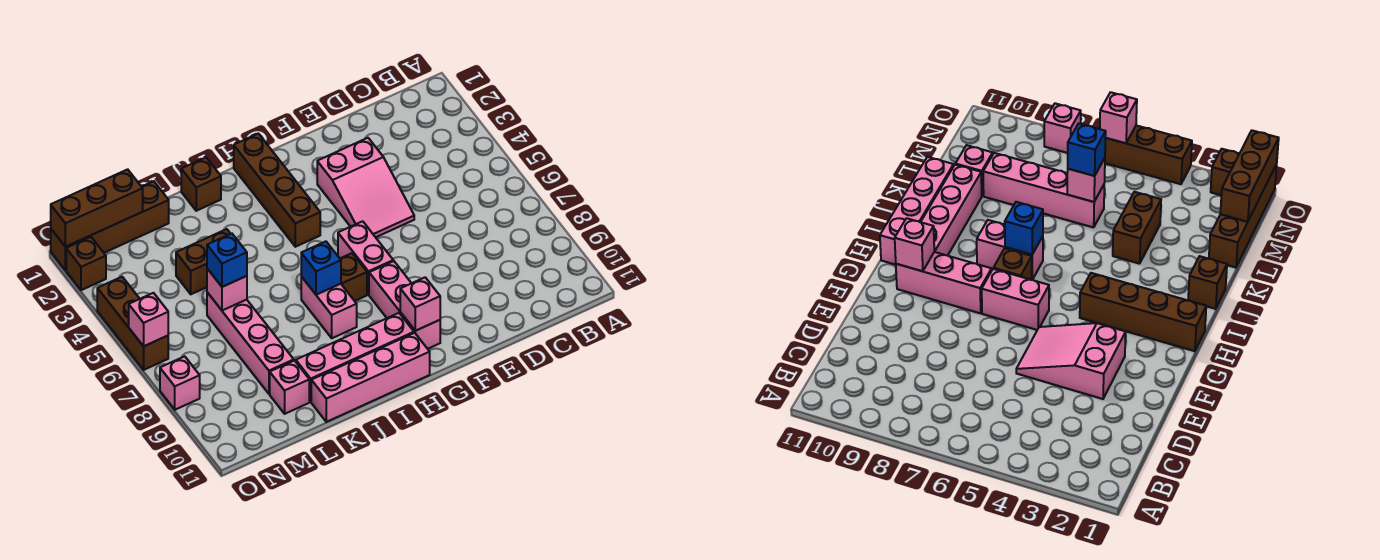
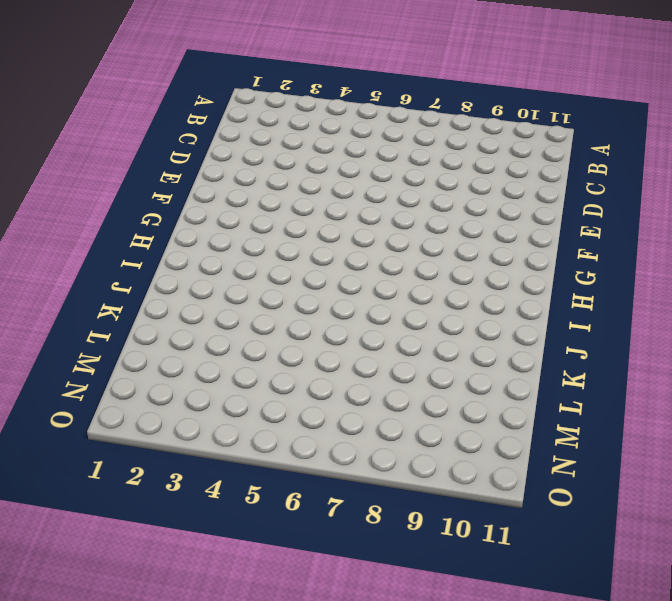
none -> pink 2x3 slope [317,138,414,237]
none -> pink 1x2 brick [338,221,393,295]
none -> pink 1x3 brick [369,261,440,349]

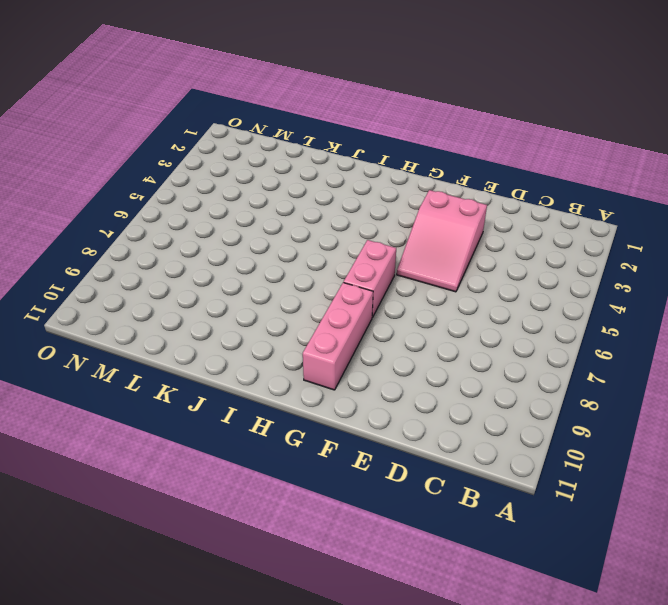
none -> brown 1x4 brick [234,134,320,247]
none -> brown 1x1 brick [340,253,367,301]
none -> pink 1x4 brick [296,313,414,402]

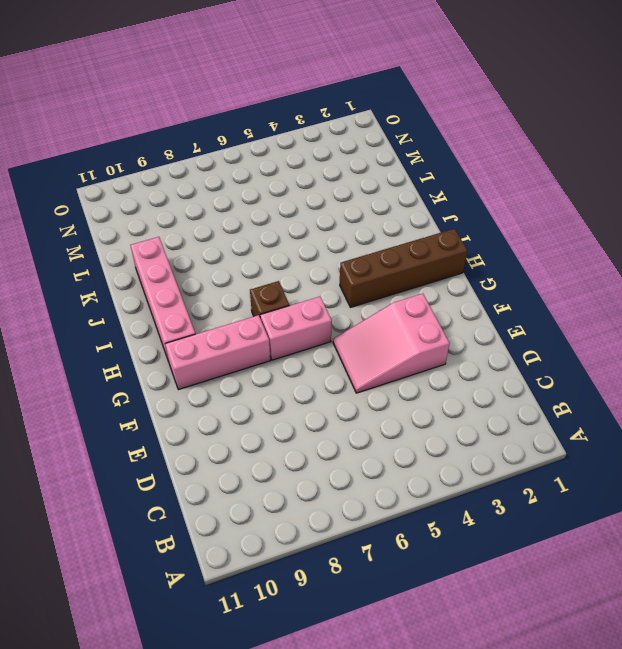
none -> pink 1x4 brick [311,333,430,422]
none -> pink 1x2 brick [301,277,357,338]
none -> brown 1x1 brick [181,158,221,211]

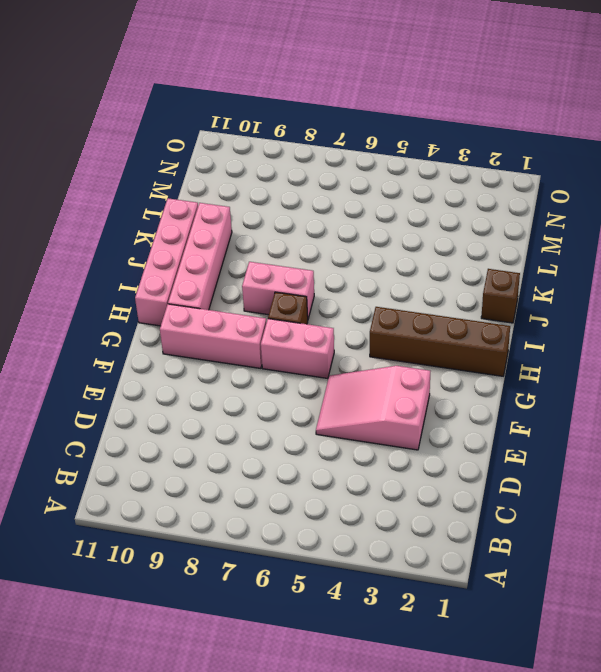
none -> brown 1x2 brick [176,229,231,294]
none -> brown 1x4 brick [51,181,169,270]
none -> pink 1x4 brick [207,292,294,394]

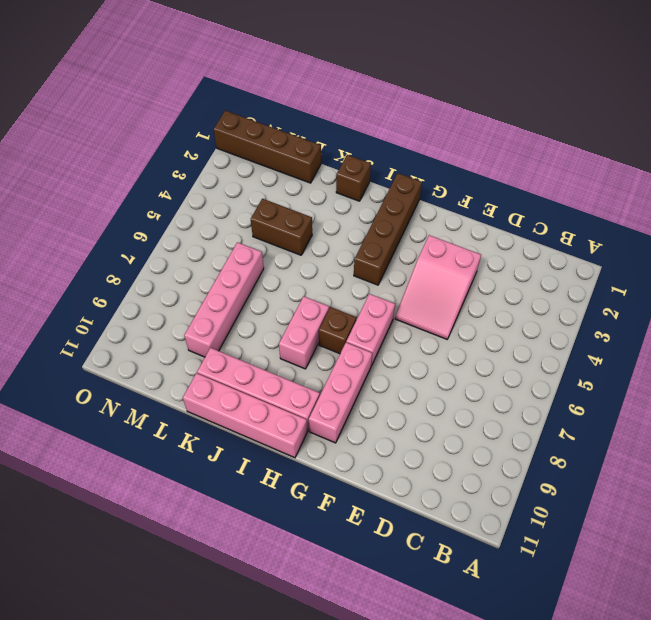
none -> pink 1x1 brick [270,361,309,414]
none -> brown 1x1 brick [66,237,106,290]
none -> brown 1x3 brick [97,277,168,370]

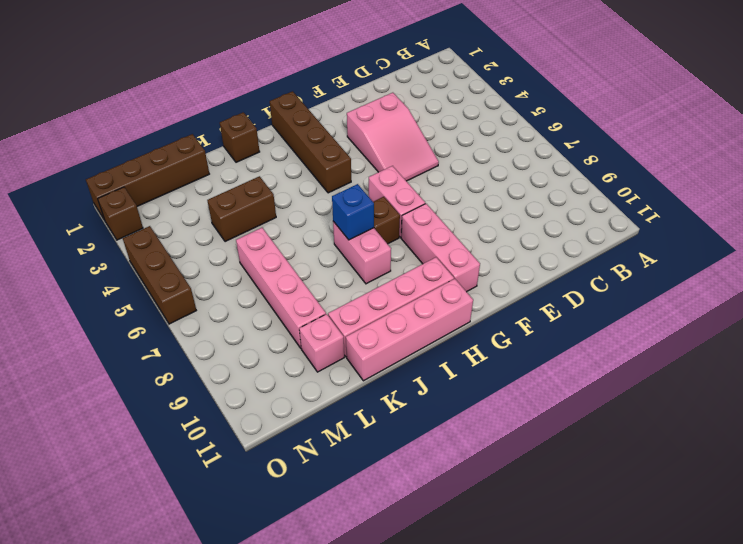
none -> pink 1x1 brick [160,356,200,410]
none -> pink 1x1 brick [400,277,440,331]
none -> pink 1x1 brick [207,269,247,311]

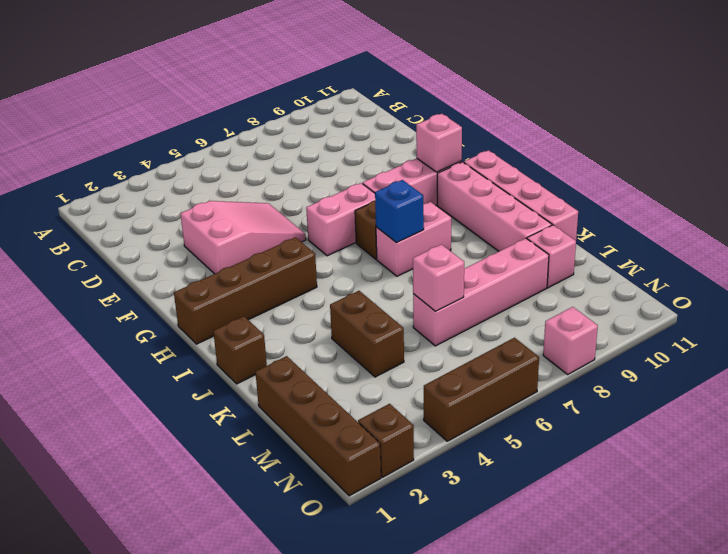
none -> brown 1x3 brick [51,169,143,247]
none -> pink 1x1 brick [129,293,168,346]
none -> blue 1x1 brick [207,234,247,287]

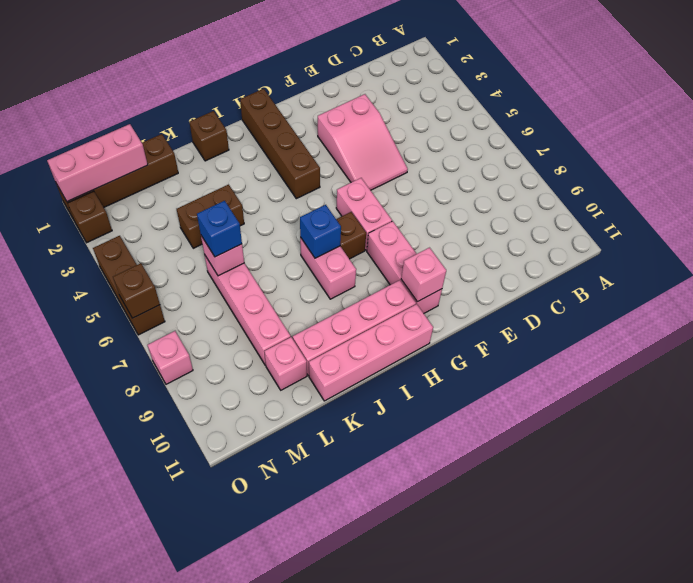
pink 1x3 brick [47,124,148,202] -> brown 1x3 brick [51,169,143,247]
brown 1x1 brick [113,263,160,318] -> pink 1x1 brick [129,293,168,346]

